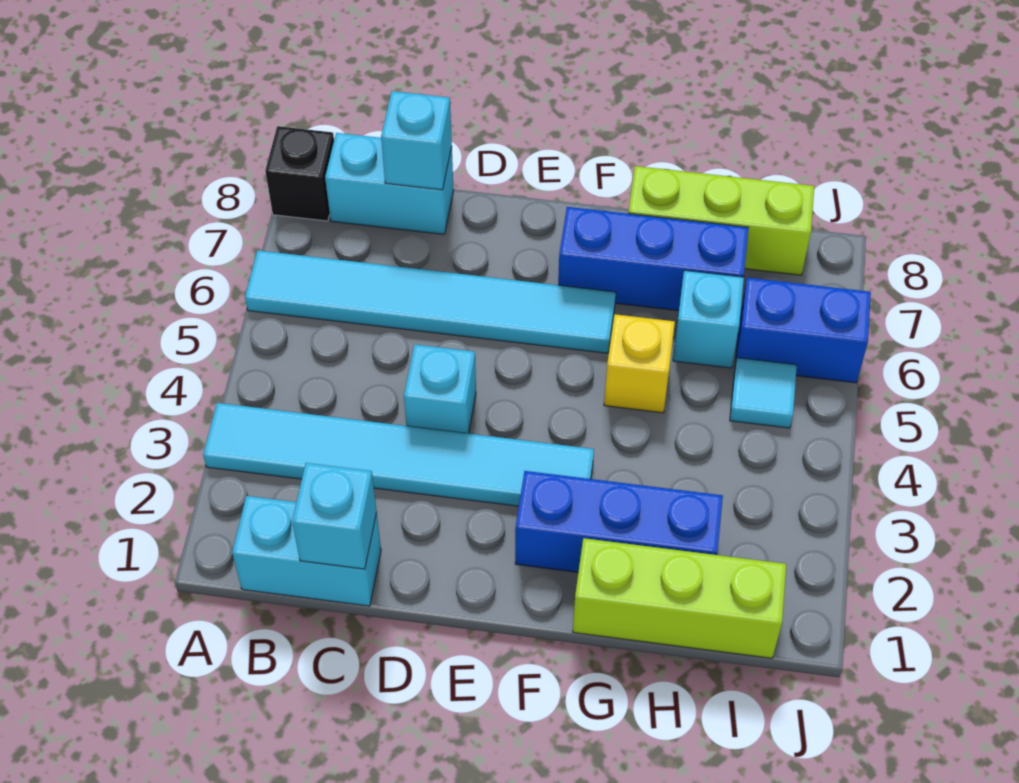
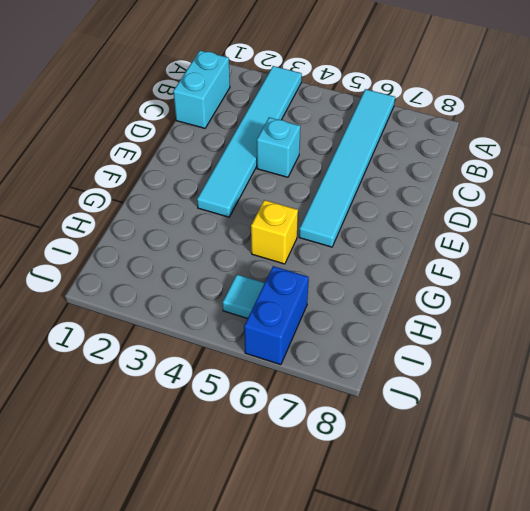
none -> black 1x1 brick [265,126,334,221]
none -> cyan 1x2 brick [325,133,454,234]
none -> blue 1x3 brick [515,471,723,572]

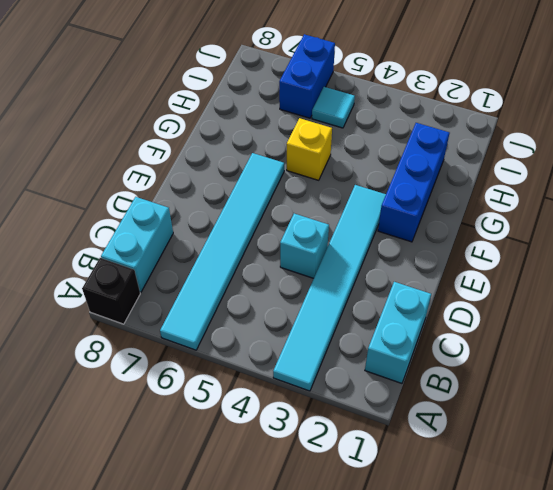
none -> blue 1x3 brick [558,207,749,311]
none -> lime 1x3 brick [573,538,786,658]
none -> lime 1x3 brick [628,166,814,275]

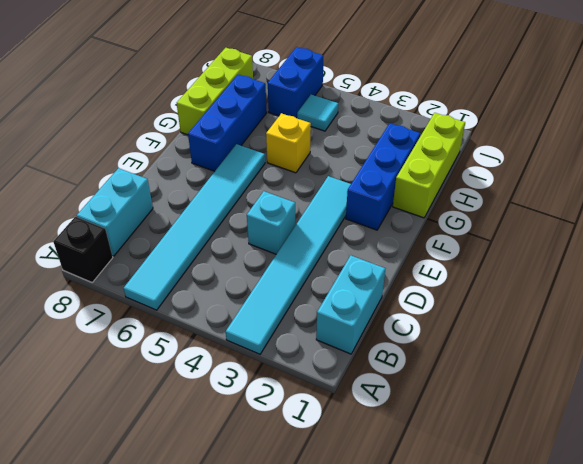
none -> cyan 1x1 brick [673,270,744,368]
none -> cyan 1x1 brick [292,463,377,569]
none -> cyan 1x1 brick [381,91,452,190]

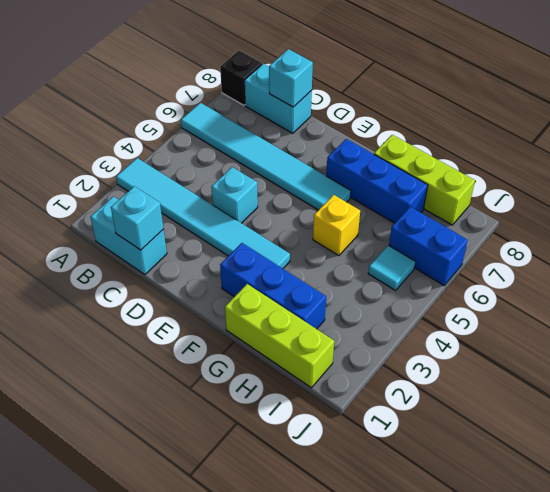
none -> cyan 1x1 brick [673,270,744,368]

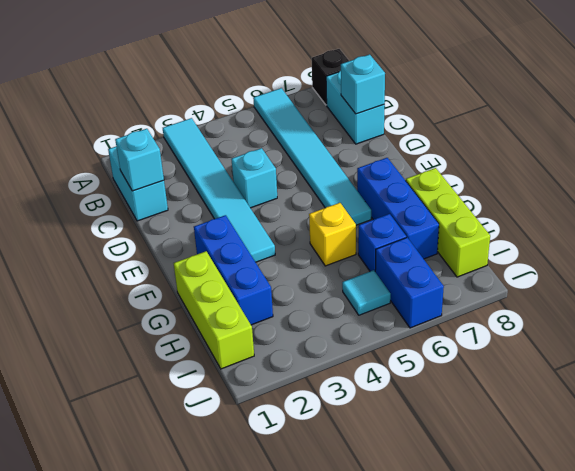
blue 1x1 brick [358,214,406,271] -> cyan 1x1 brick [673,270,744,368]

